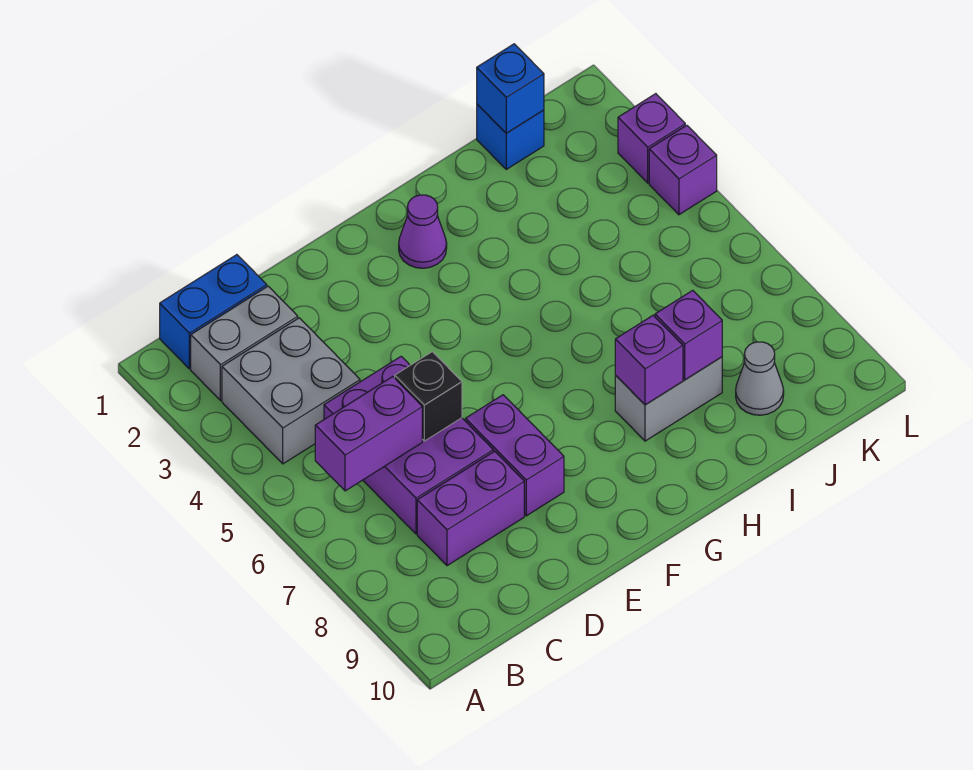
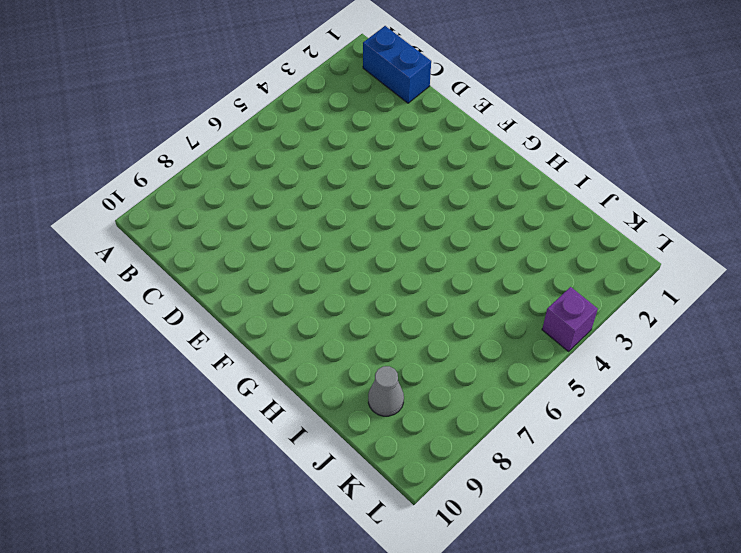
none -> grey 1x2 brick [191,286,298,401]
none -> grey 2x2 brick [222,318,360,464]
none -> purple 2x3 brick [324,356,493,534]

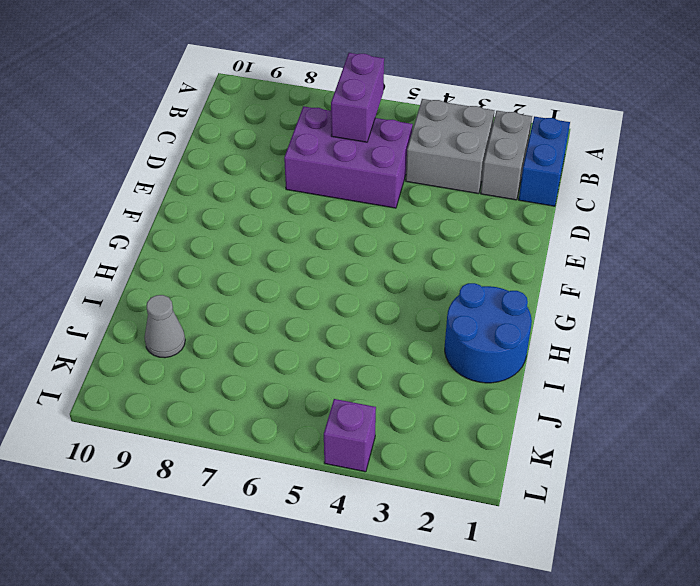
blue 2x2 round brick [445,283,532,383] -> none
none -> purple 1x2 brick [417,451,524,566]
none -> purple 1x2 brick [465,395,564,516]
none -> purple 1x1 cone [399,195,447,268]

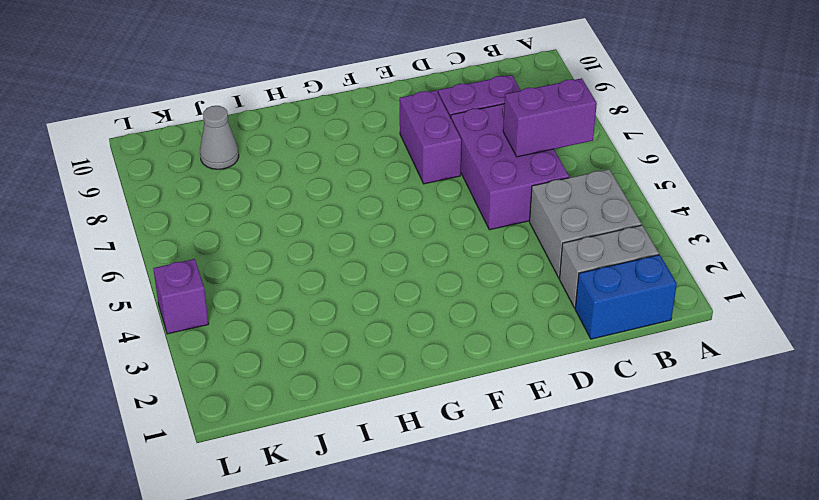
none -> purple 1x1 cone [399,195,447,268]
none -> grey 1x2 brick [615,357,722,441]
none -> blue 1x1 brick [477,104,544,169]

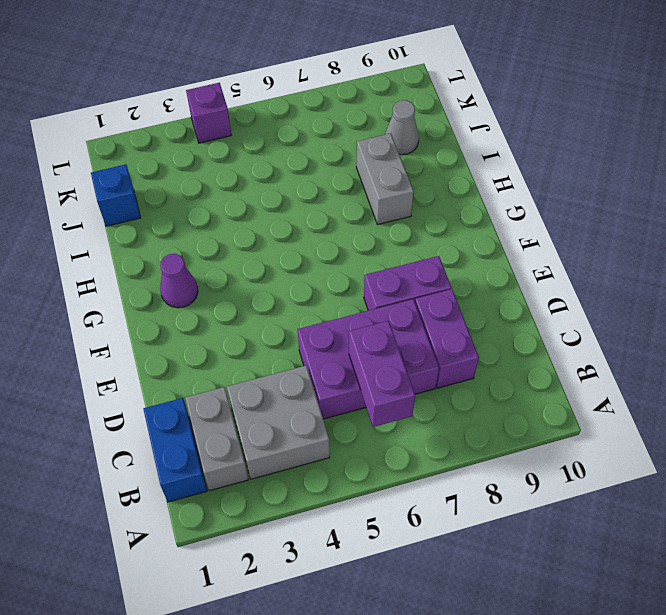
none -> purple 1x1 brick [618,94,685,183]
none -> black 1x1 brick [395,352,462,441]
none -> purple 1x1 brick [615,315,683,405]

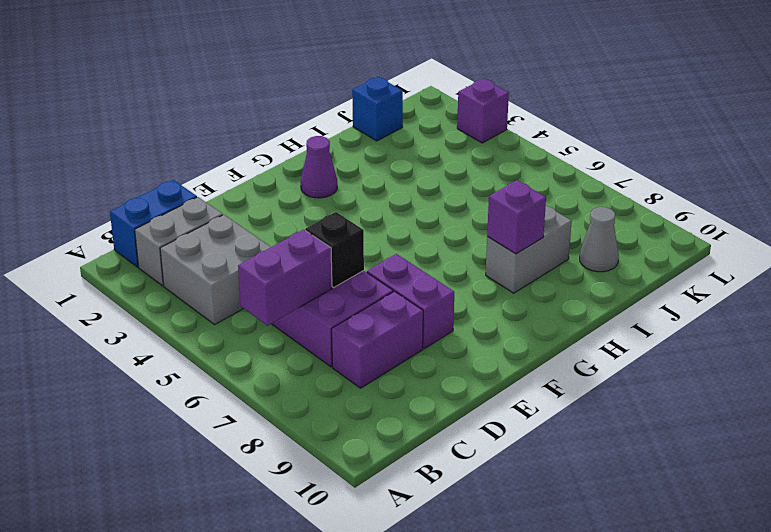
none -> purple 1x1 brick [649,125,717,215]
none -> purple 1x1 brick [655,290,722,380]
none -> blue 1x1 brick [477,44,544,133]

